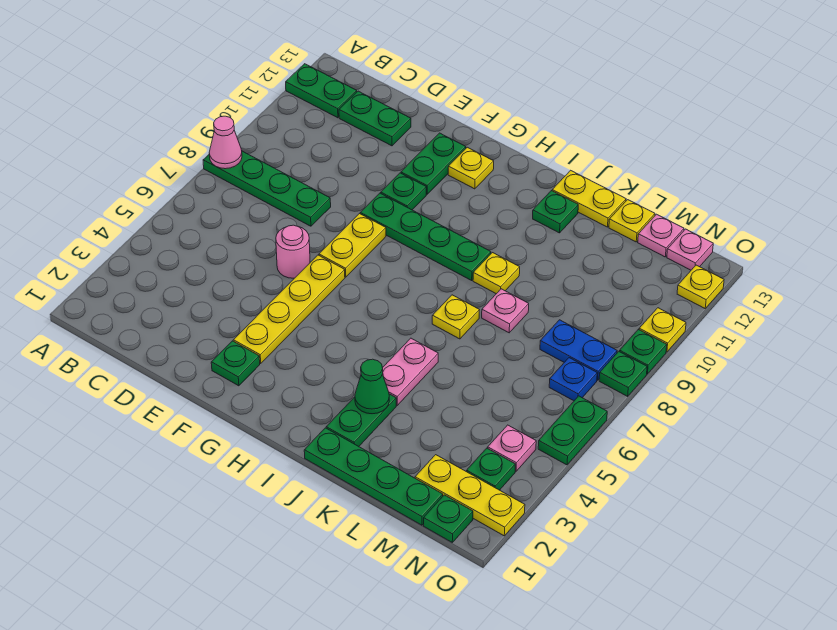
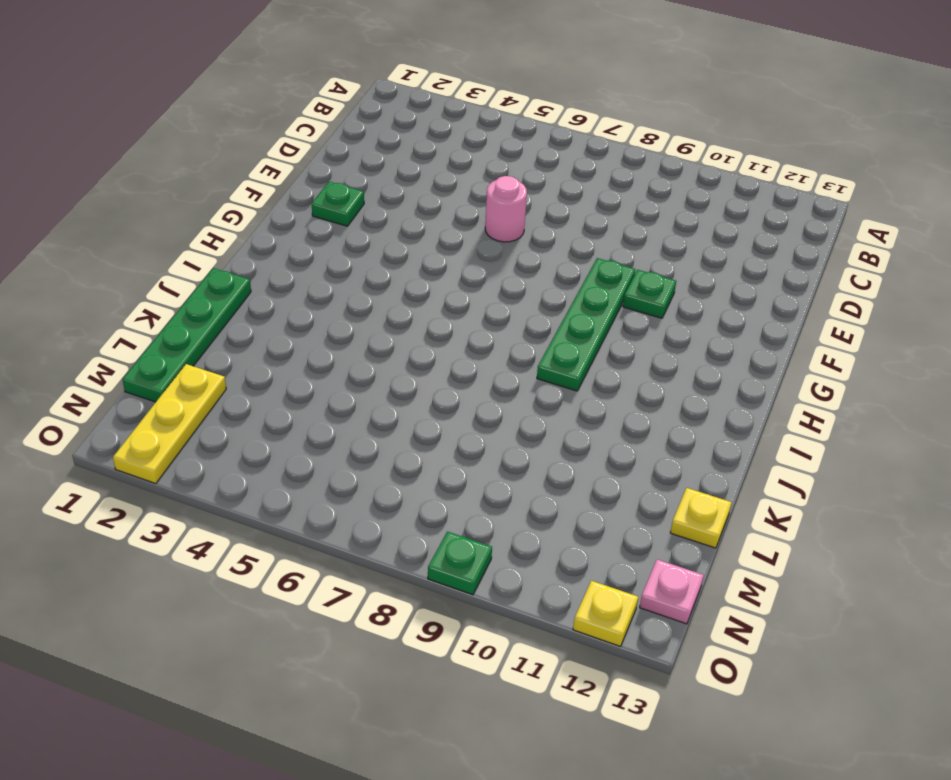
none -> green 1x4 plate [203,151,331,226]
none -> green 1x2 plate [286,64,357,118]
none -> green 1x2 plate [339,91,411,146]
none -> yellow 1x4 plate [233,255,345,363]

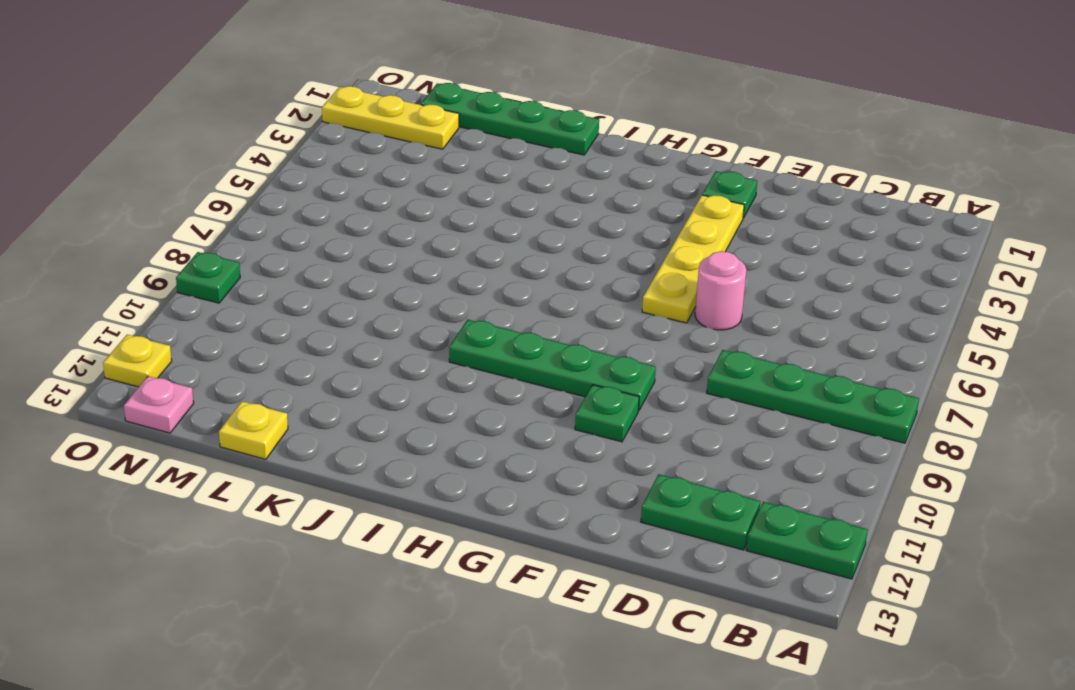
none -> yellow 1x2 plate [319,214,386,277]
none -> green 1x2 plate [401,133,466,194]
none -> yellow 1x1 plate [448,147,494,189]
none -> green 1x2 plate [326,394,396,446]

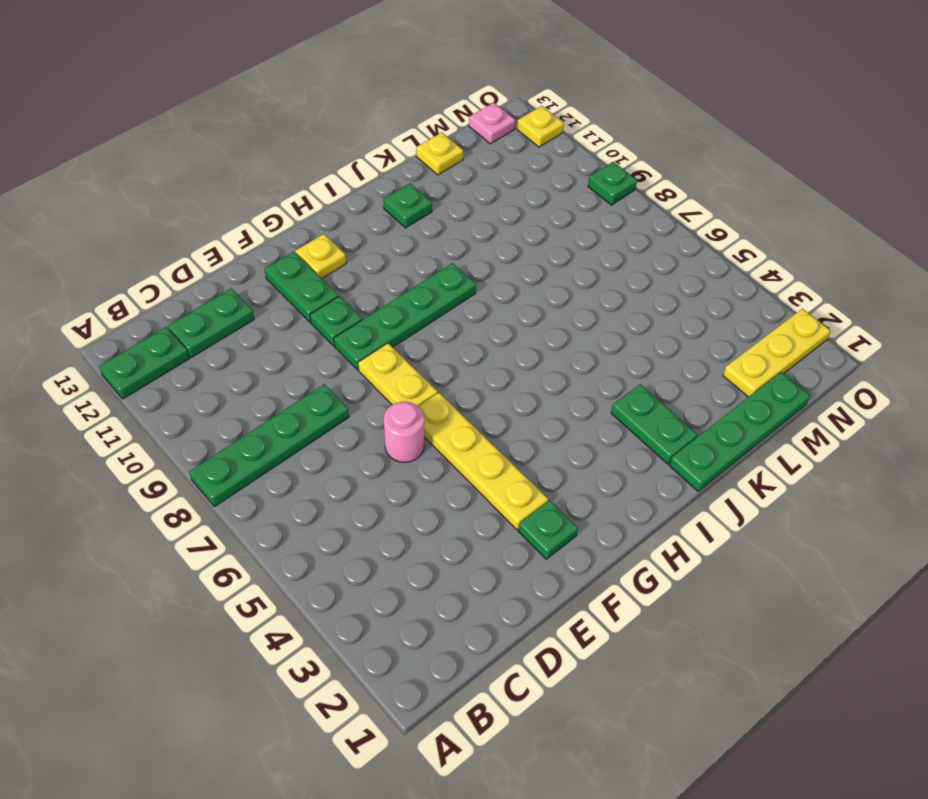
none -> pink 1x2 plate [383,338,438,405]
none -> yellow 1x1 plate [432,295,479,339]
none -> yellow 1x1 plate [473,253,520,294]
none -> yellow 1x2 plate [552,170,626,227]

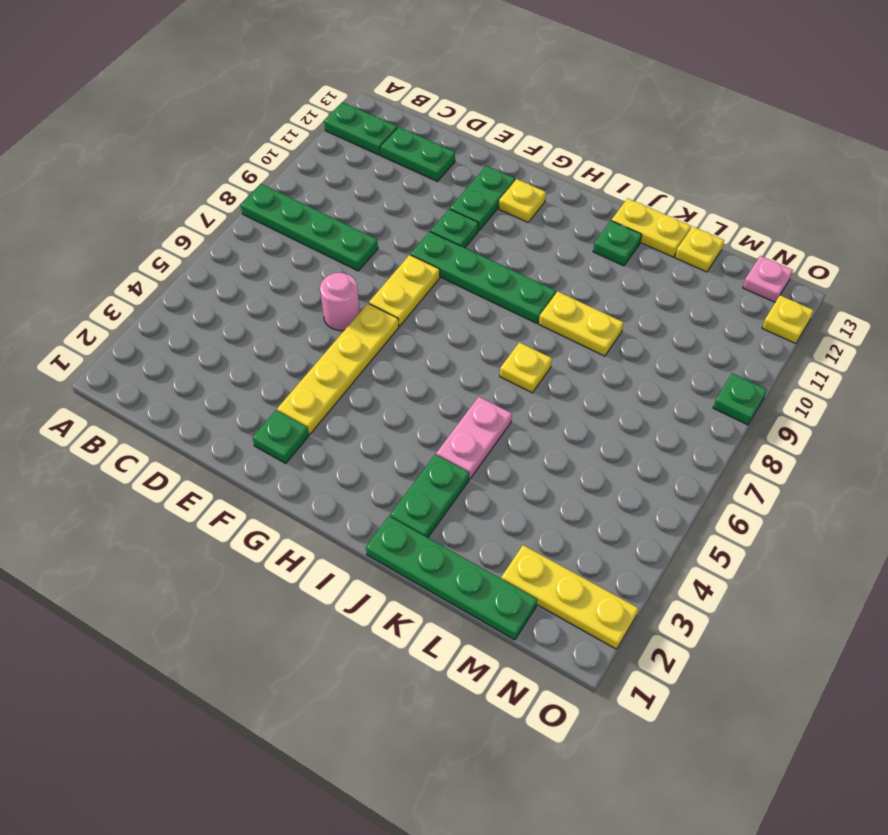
yellow 1x2 plate [539,292,624,356] -> yellow 1x1 plate [473,253,520,294]
none -> pink 1x1 plate [482,289,529,333]
none -> blue 1x2 plate [540,320,617,380]
none -> pink 1x1 plate [638,214,684,257]
none -> green 1x1 plate [424,495,473,542]

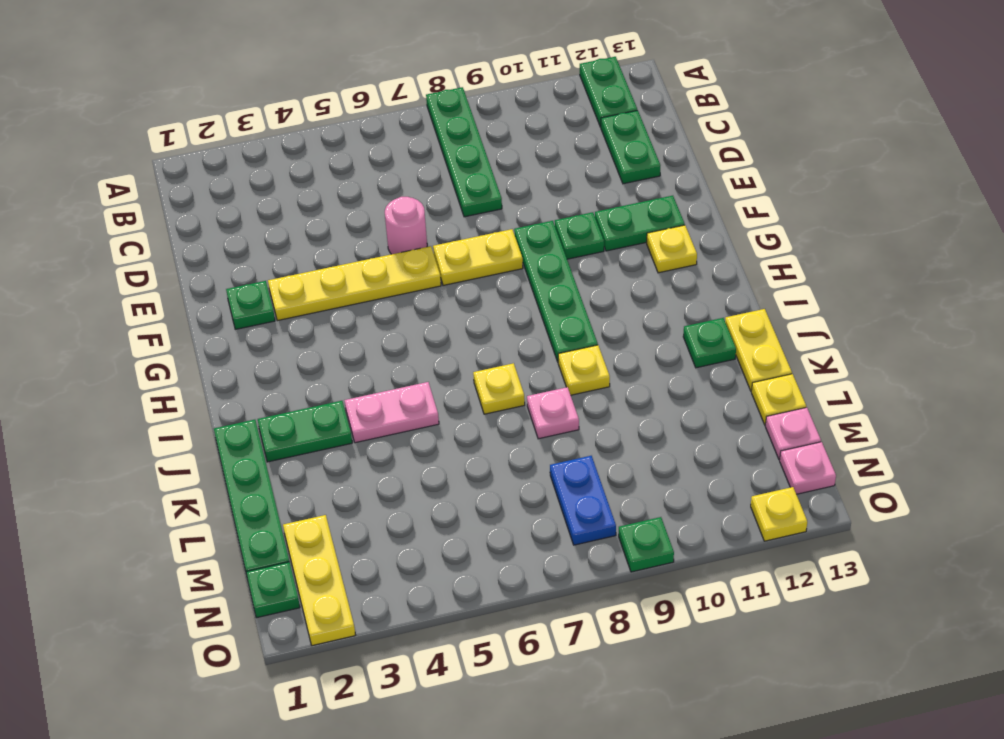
none -> green 1x1 plate [467,448,515,490]
none -> pink 1x1 plate [488,425,536,471]
none -> blue 1x1 plate [549,358,597,401]
none -> green 1x2 plate [538,396,607,465]

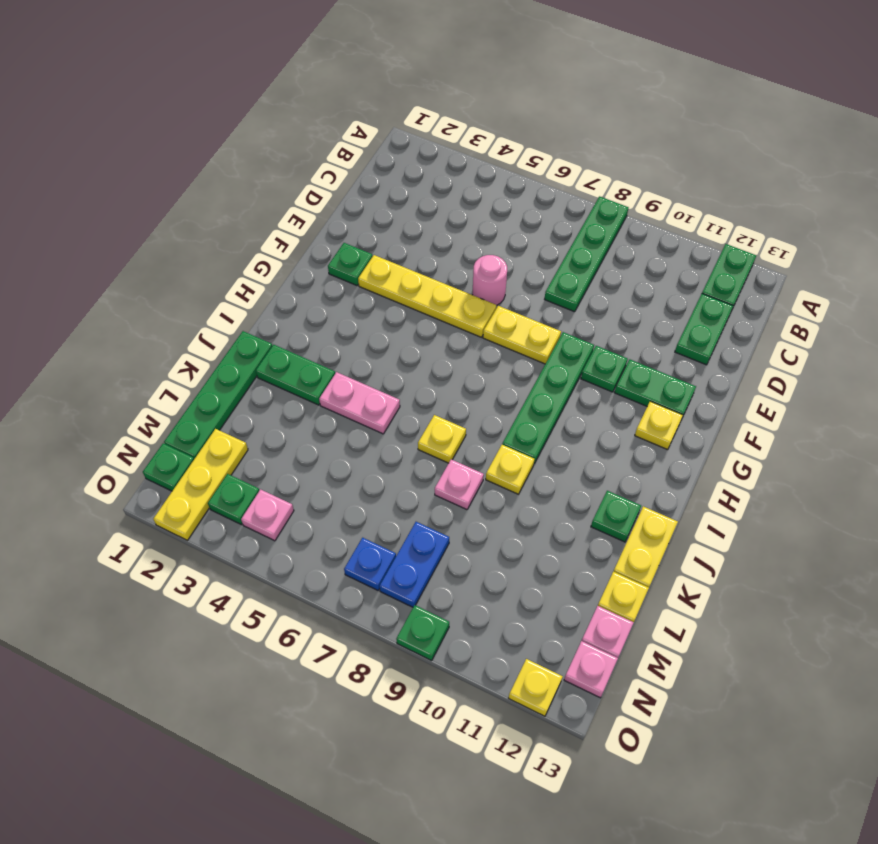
none -> green 1x2 plate [538,396,607,465]
none -> green 1x1 plate [599,351,647,396]
none -> yellow 1x1 plate [639,308,686,352]
none -> pink 1x1 cone [209,116,242,169]

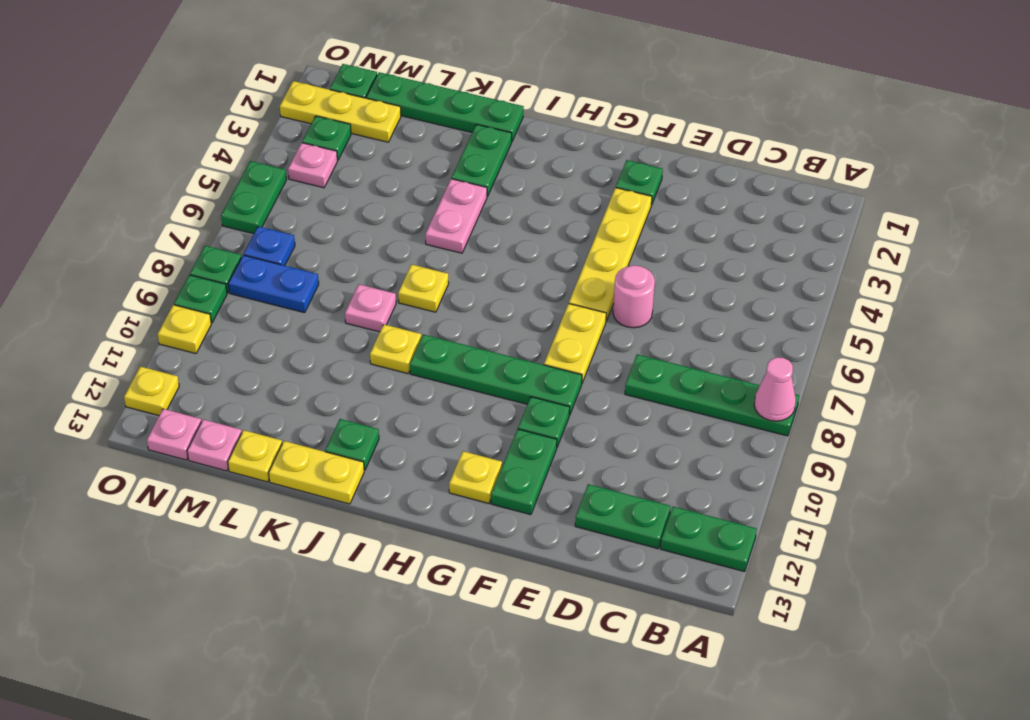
none -> green 1x1 cone [355,359,389,414]

